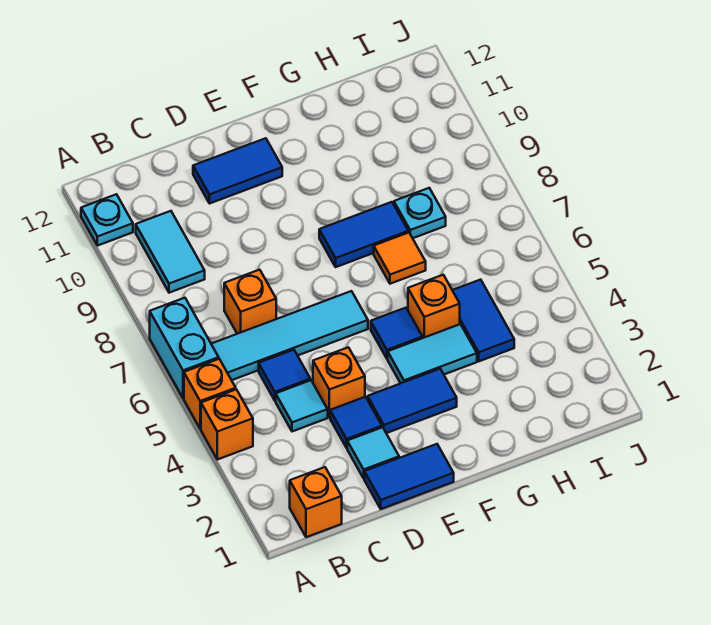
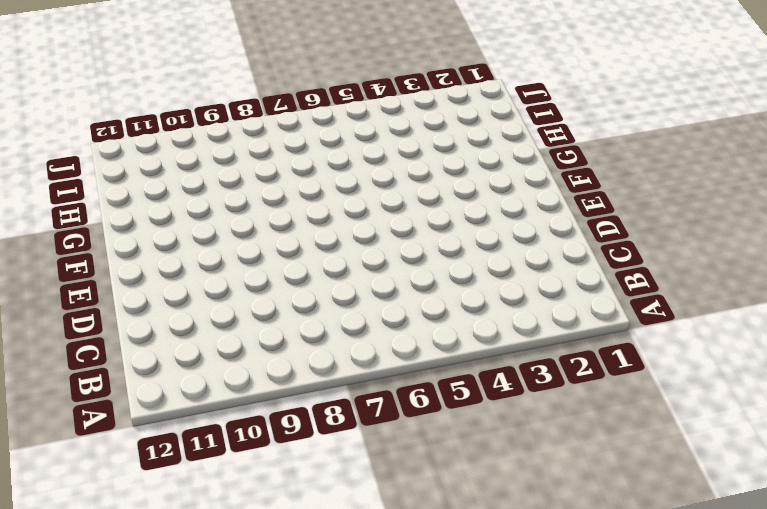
none -> orange 1x1 brick [201,389,253,460]
none -> orange 1x1 brick [184,359,236,429]
none -> cyan 1x2 brick [150,298,219,398]

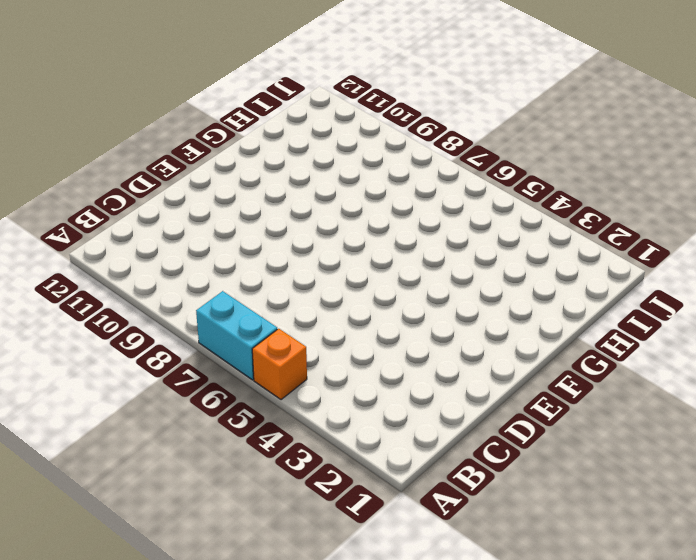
none -> orange 1x1 brick [201,389,253,460]
none -> cyan 1x1 plate [81,194,133,246]
none -> orange 1x1 brick [290,467,342,537]

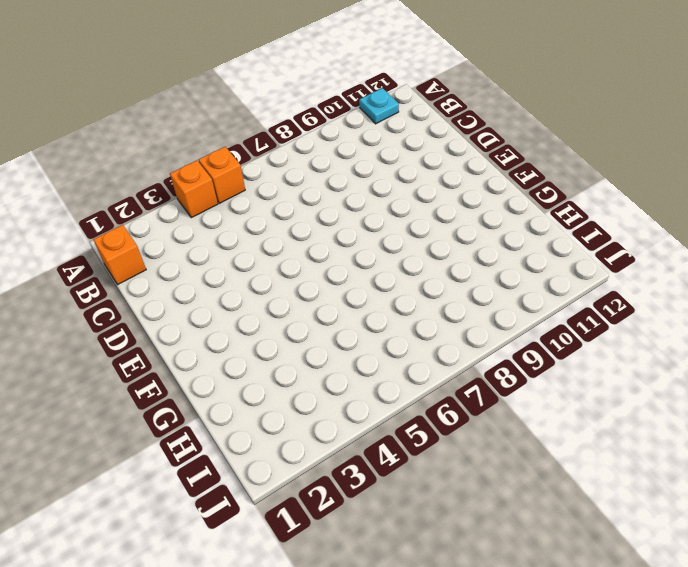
none -> cyan 1x2 brick [150,298,219,398]
none -> cyan 1x4 tile [211,291,368,380]
none -> cyan 1x2 tile [136,211,205,293]

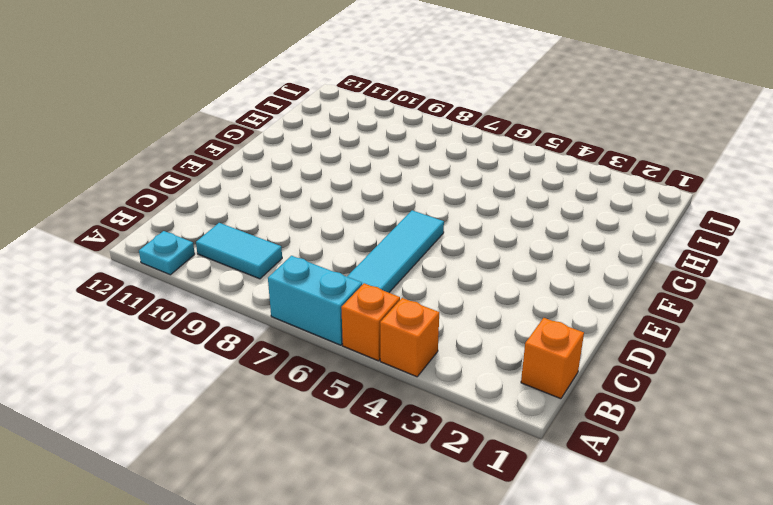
none -> cyan 1x1 tile [276,380,328,432]
none -> blue 1x1 tile [259,350,310,401]
none -> orange 1x1 brick [224,270,276,334]

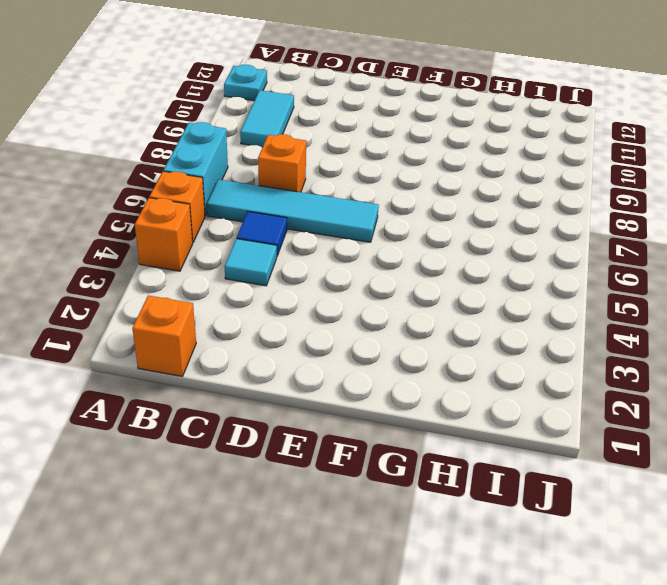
none -> blue 1x2 tile [364,444,454,509]
none -> cyan 1x1 tile [347,427,399,478]
none -> blue 1x1 tile [330,397,382,448]

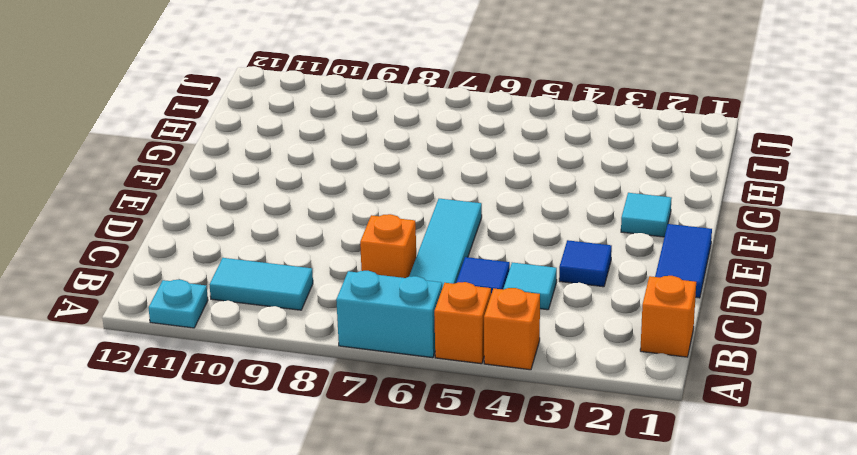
cyan 1x1 tile [621,193,671,237] -> cyan 1x1 tile moved to [347,427,399,478]
none -> orange 1x1 brick [313,347,365,417]
none -> blue 1x2 tile [193,138,282,204]
none -> blue 1x2 tile [368,369,457,433]

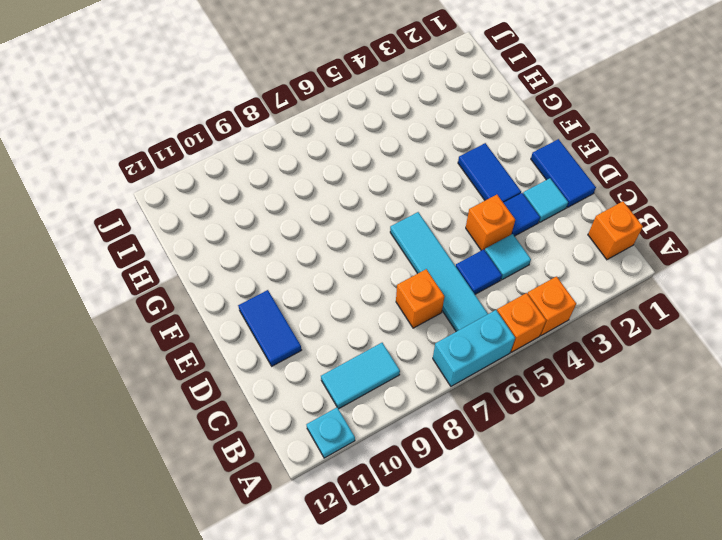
none -> cyan 1x2 tile [388,324,477,383]
none -> blue 1x1 tile [371,308,422,359]
none -> blue 1x2 tile [319,202,408,267]

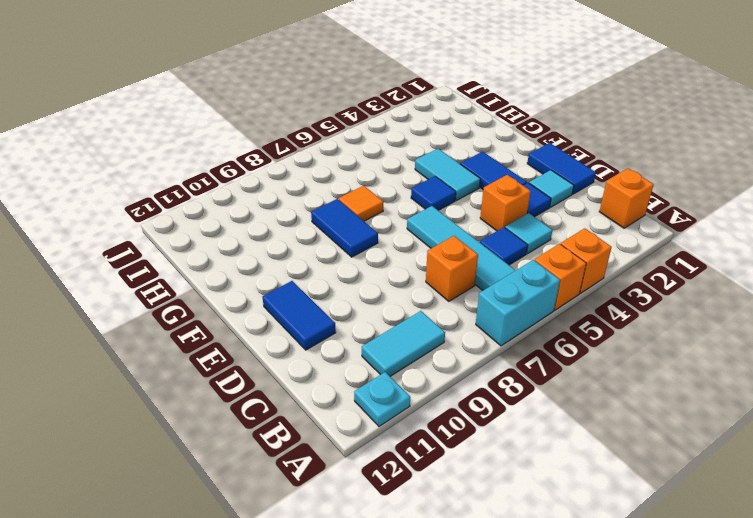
none -> orange 1x1 brick [408,275,460,338]
none -> blue 1x2 tile [452,280,514,361]
none -> cyan 1x1 plate [394,188,446,238]

